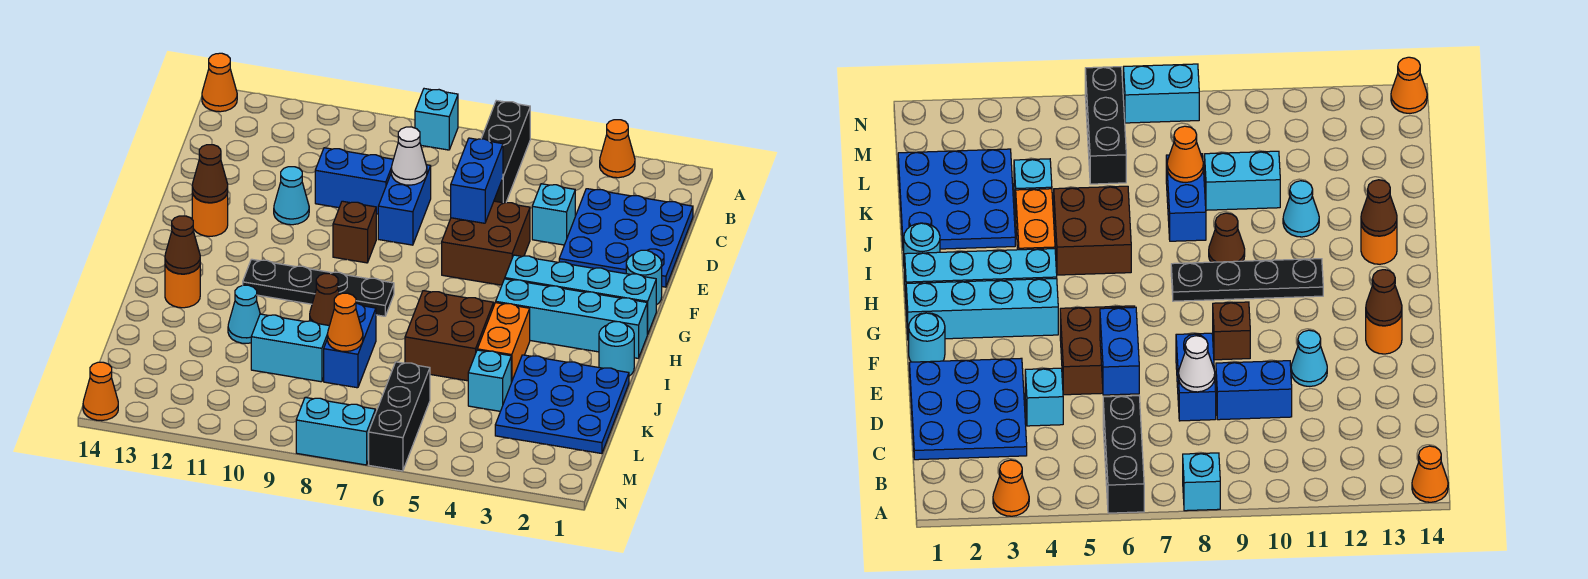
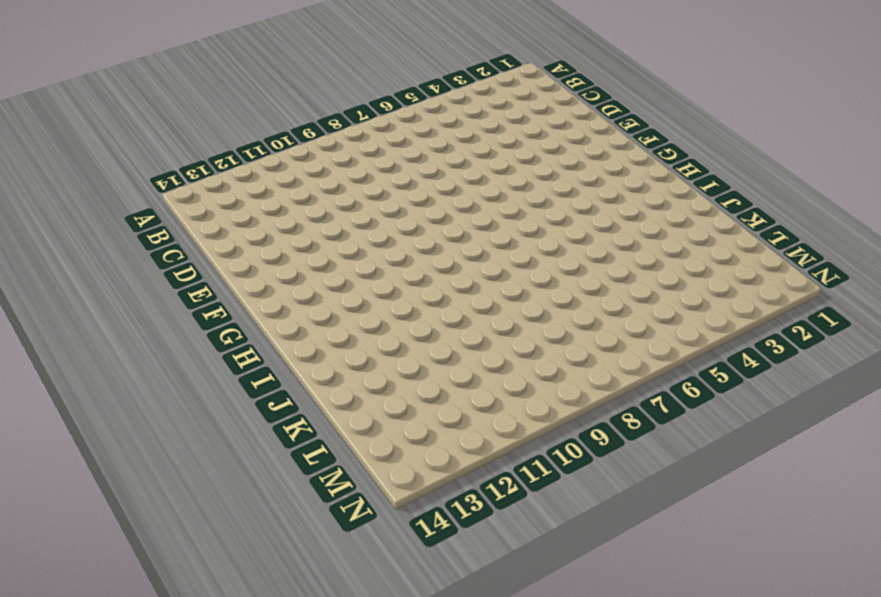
none -> orange 1x1 cone [600,120,635,178]
none -> black 1x3 brick [481,101,530,203]
none -> cyan 1x1 brick [415,89,458,150]
none -> orange 1x1 cone [202,53,237,112]

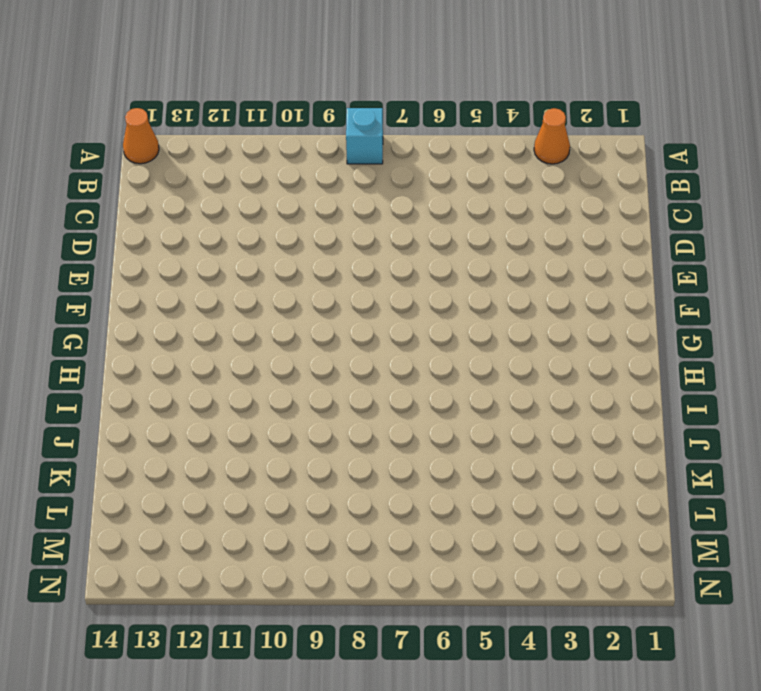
none -> black 1x3 brick [481,101,530,203]
none -> blue 3x3 plate [559,189,693,287]
none -> cyan 1x1 brick [532,184,575,245]
none -> blue 1x2 brick [378,165,431,245]

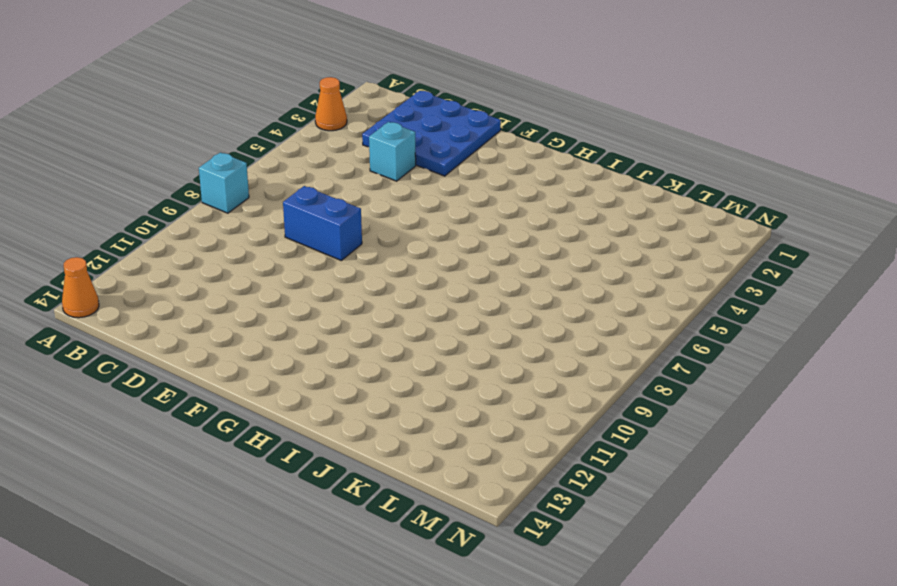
none -> black 1x3 brick [481,101,530,203]
none -> blue 1x2 brick [315,148,393,214]
none -> brown 2x2 brick [442,201,530,285]
none -> cyan 1x1 cone [274,167,309,225]

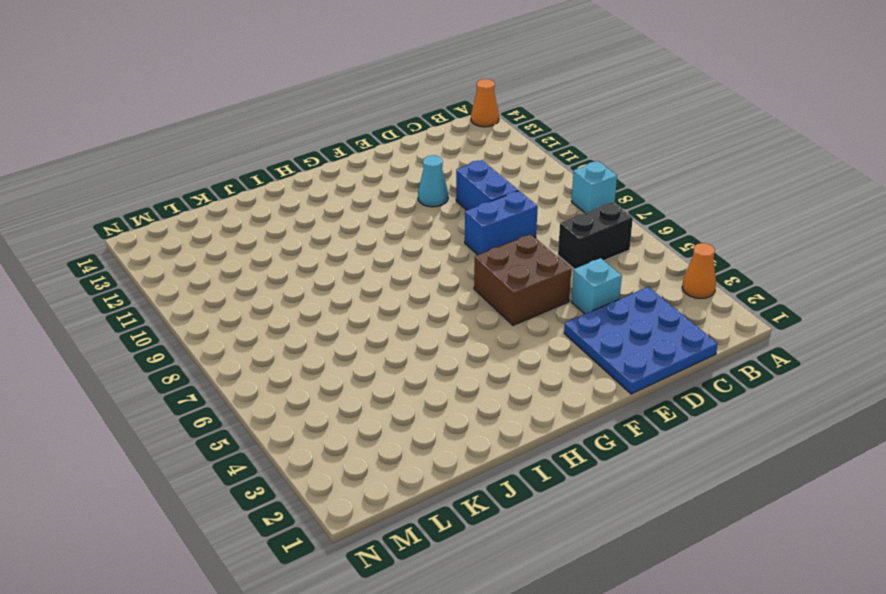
black 1x2 brick [558,202,633,269] -> black 1x3 brick [481,101,530,203]
none -> cyan 1x1 round brick [626,250,662,305]
none -> brown 1x1 brick [333,201,376,263]
none -> orange 1x1 round brick [192,193,228,236]
none -> cyan 1x4 brick [505,255,656,334]

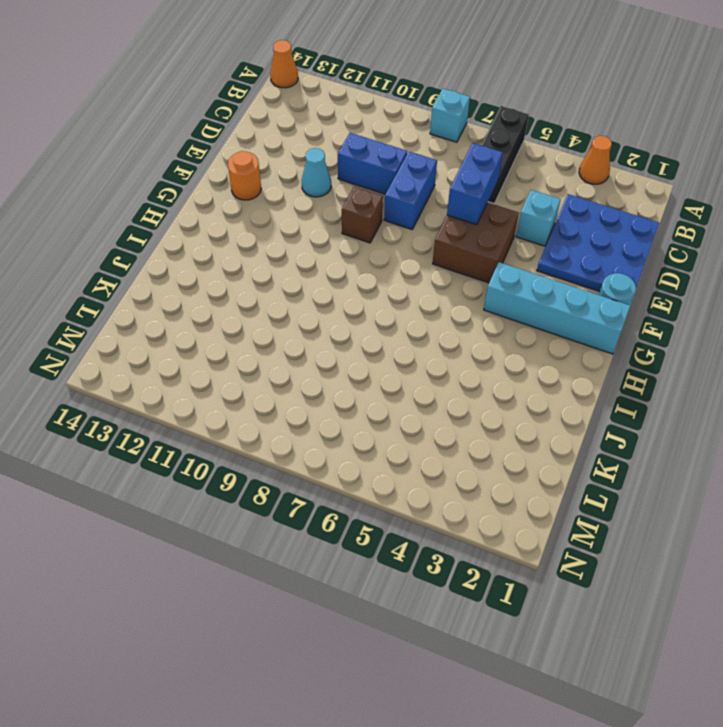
none -> cyan 1x4 brick [496,279,648,358]
none -> black 1x4 plate [243,259,394,316]
none -> cyan 1x1 round brick [599,322,634,376]
none -> orange 1x2 brick [477,303,530,382]

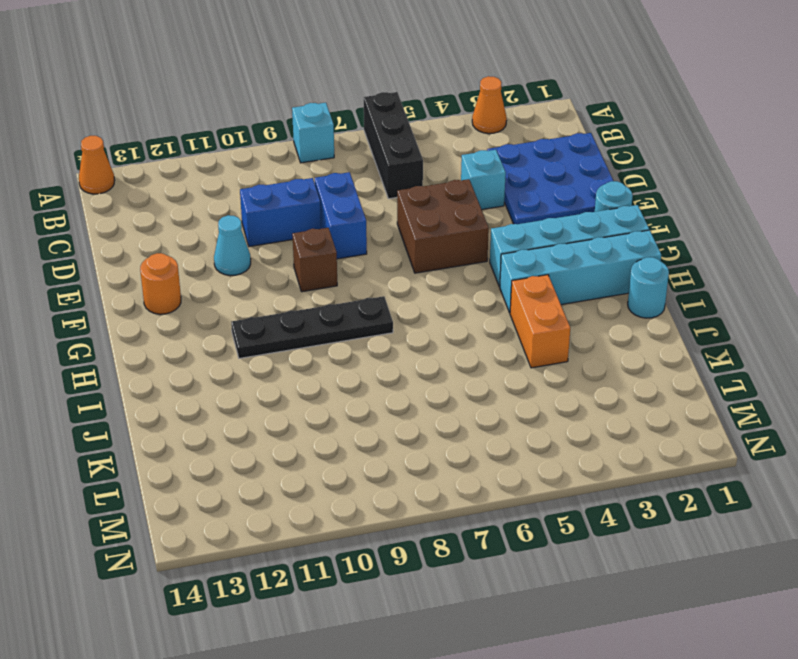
none -> brown 2x2 brick [405,291,494,381]
none -> brown 1x1 cone [310,274,339,326]
none -> orange 1x1 round brick [165,265,200,308]
none -> blue 3x3 plate [495,355,629,454]

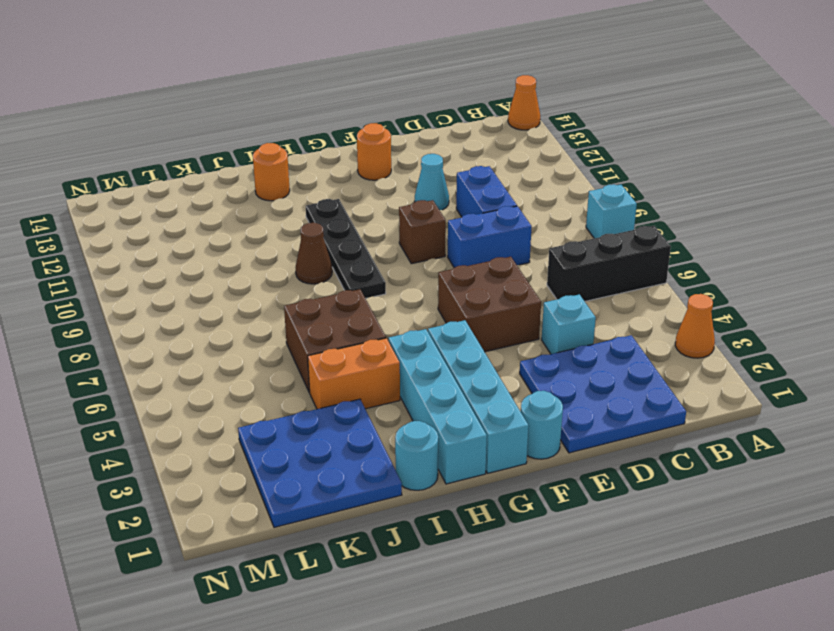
none -> blue 1x2 brick [324,303,376,388]
none -> cyan 1x1 cone [228,285,260,343]
none -> cyan 1x1 brick [468,350,511,411]
none -> cyan 1x2 brick [251,314,329,382]

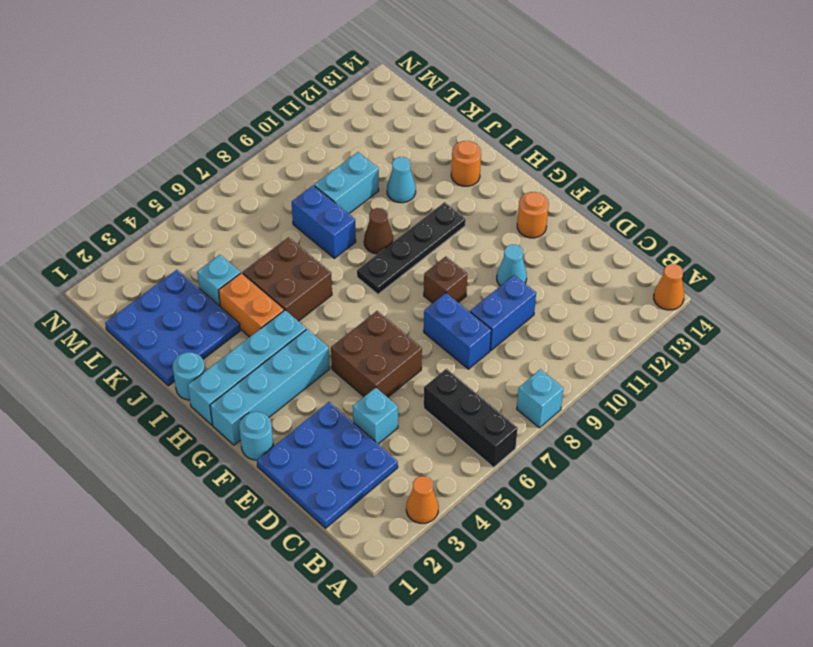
none -> black 1x3 brick [369,362,430,471]
none -> cyan 1x2 brick [296,397,375,465]
none -> orange 1x1 cone [83,362,118,421]
none -> blue 1x2 brick [451,138,503,223]

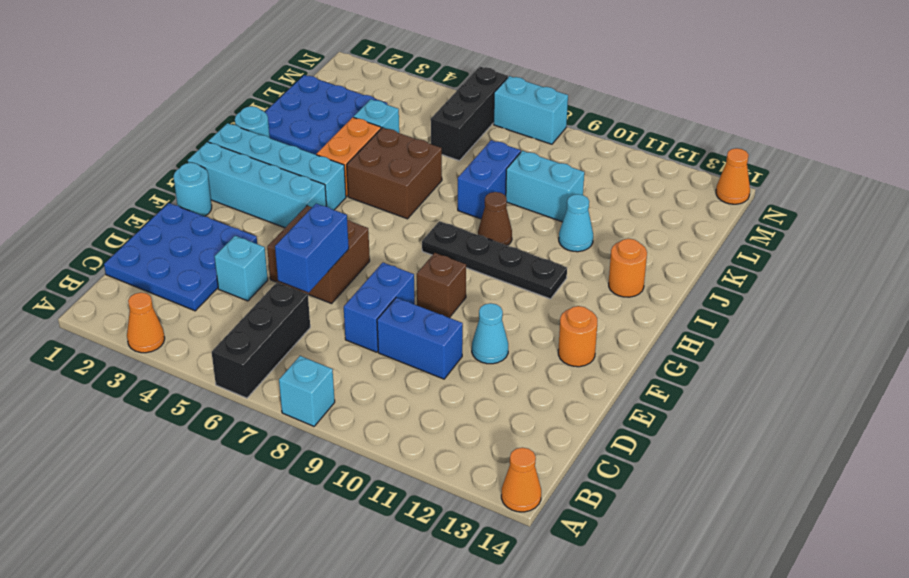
none -> white 1x1 cone [391,127,427,185]
none -> brown 1x1 cone [192,145,228,203]
none -> brown 1x1 cone [165,216,200,274]
none -> orange 1x1 cone [327,293,363,352]

